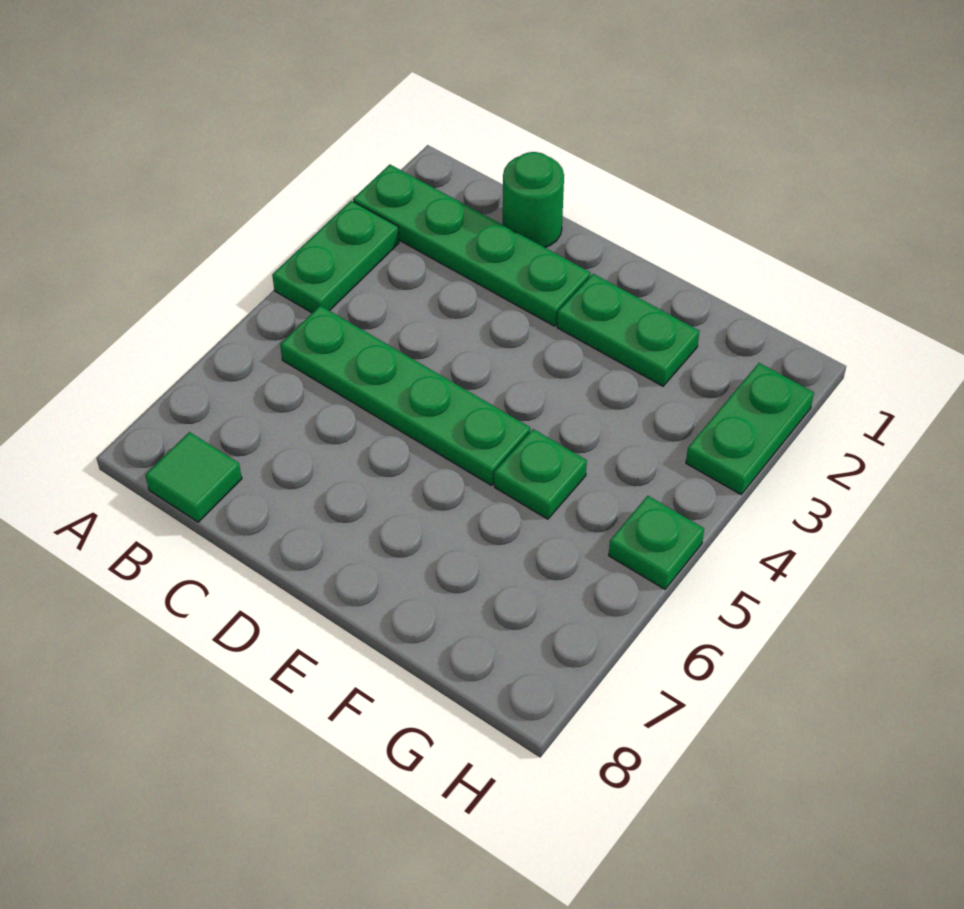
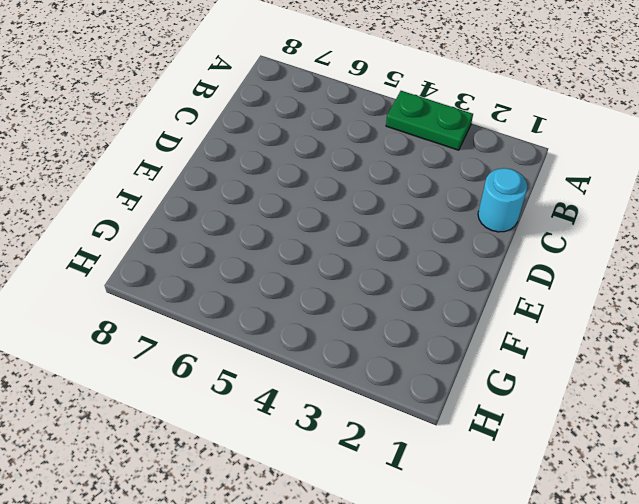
cyan 1x1 round brick [478,168,527,232] -> green 1x1 round brick [503,152,564,247]
none -> green 1x4 plate [353,165,591,326]
none -> green 1x4 plate [280,306,530,485]

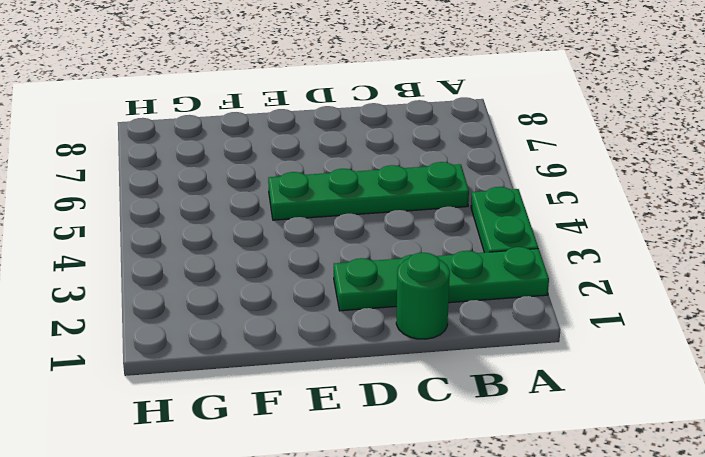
none -> green 1x1 tile [145,432,242,522]
none -> green 1x2 plate [557,274,700,386]

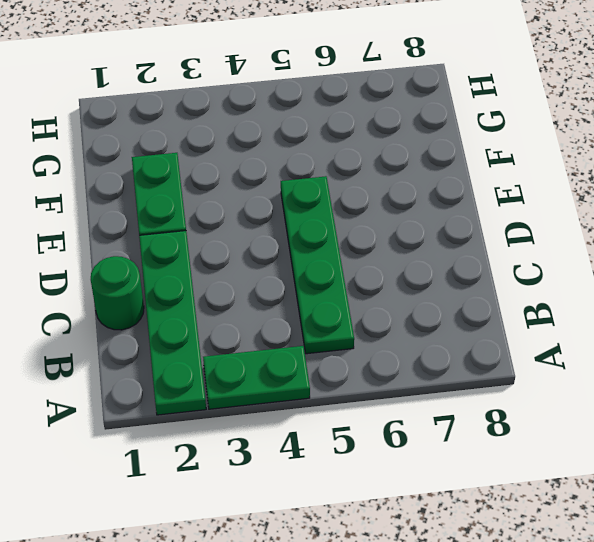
none -> green 1x1 tile [145,432,242,522]
none -> green 1x1 plate [494,429,587,519]

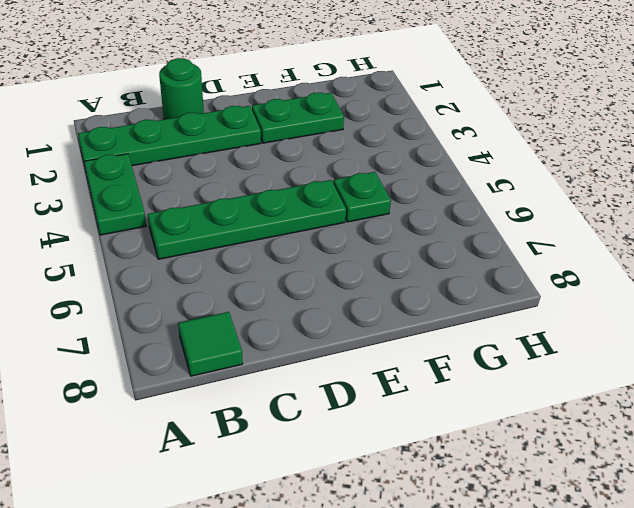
none -> green 1x2 plate [686,363,814,494]
none -> green 1x1 plate [609,496,704,589]

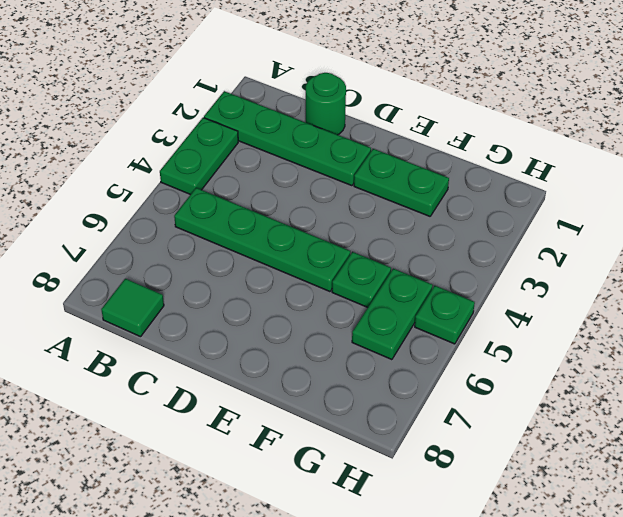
green 1x2 plate [352,269,433,360] -> green 1x2 plate moved to [686,363,814,494]

